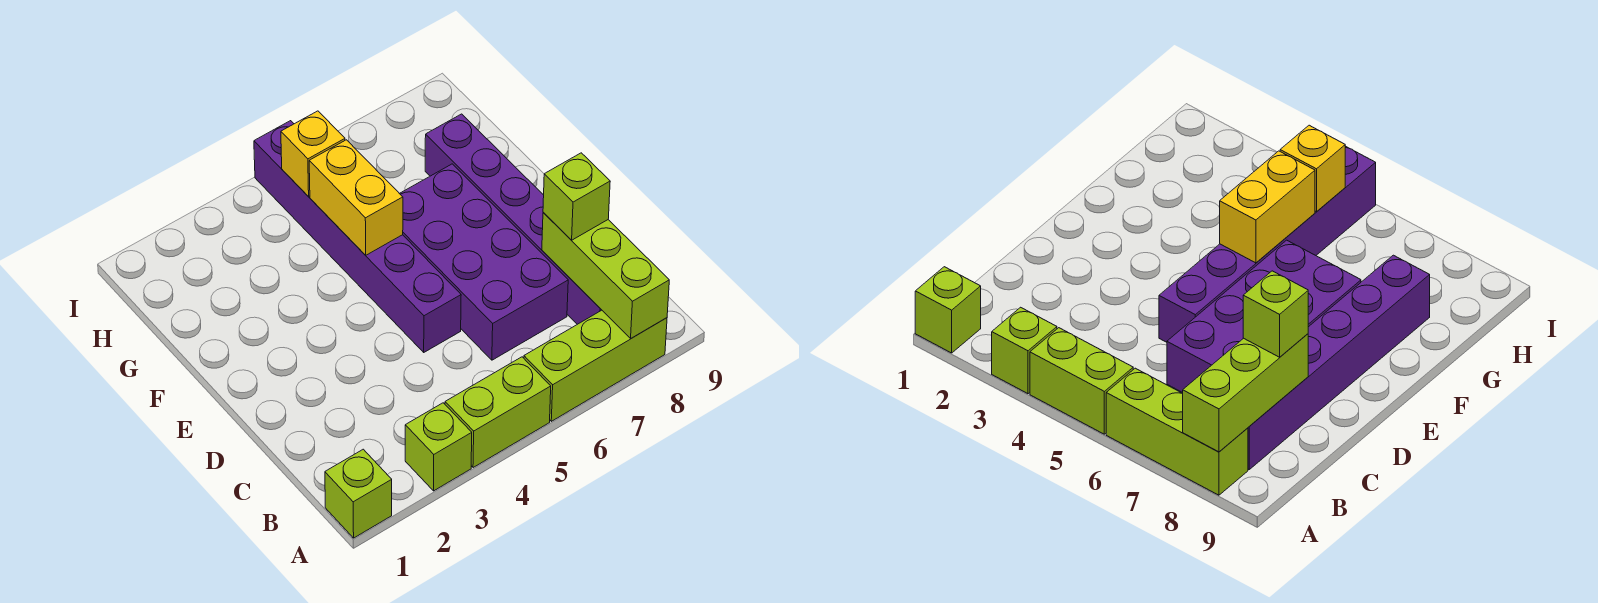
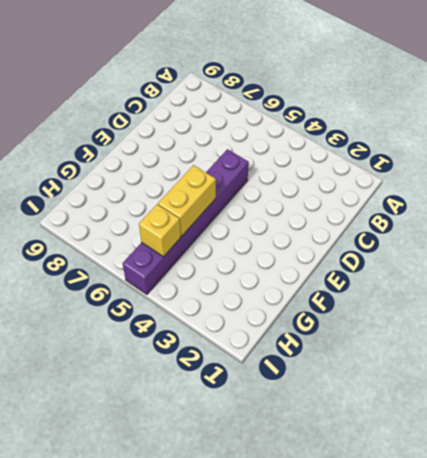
none -> lime 1x1 brick [325,449,392,538]
none -> lime 1x1 brick [405,403,472,491]

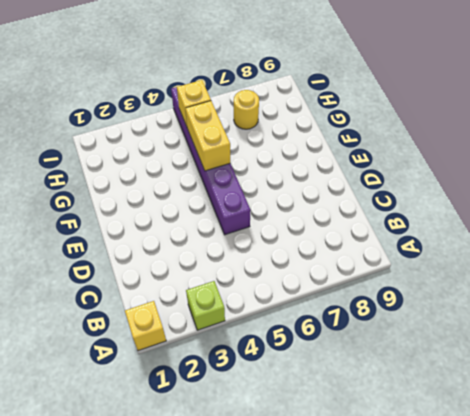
yellow 1x1 brick [125,301,166,351] -> lime 1x1 brick [325,449,392,538]
yellow 1x1 round brick [234,90,259,129] -> none
none -> lime 1x2 brick [445,357,551,468]
none -> lime 1x3 brick [524,310,667,421]

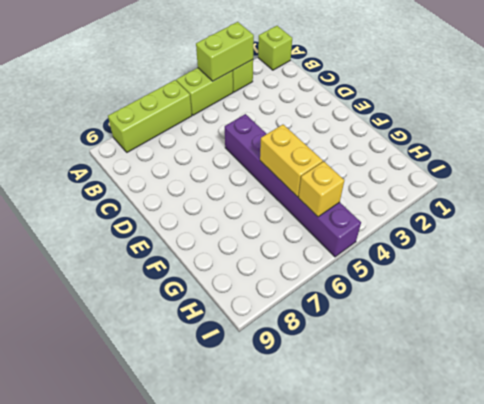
lime 1x2 brick [196,22,254,81] -> none
none -> purple 1x6 brick [425,114,601,324]
none -> purple 2x4 brick [400,164,568,360]

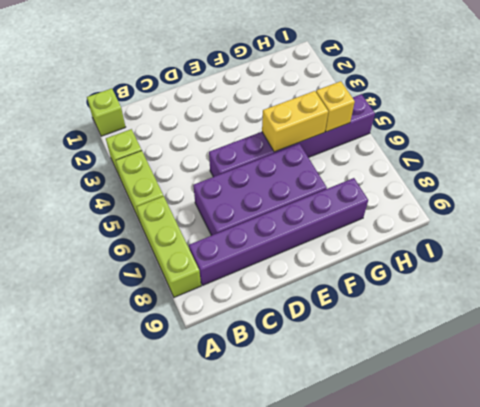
none -> lime 1x3 brick [542,212,669,338]
none -> lime 1x1 brick [543,153,610,240]

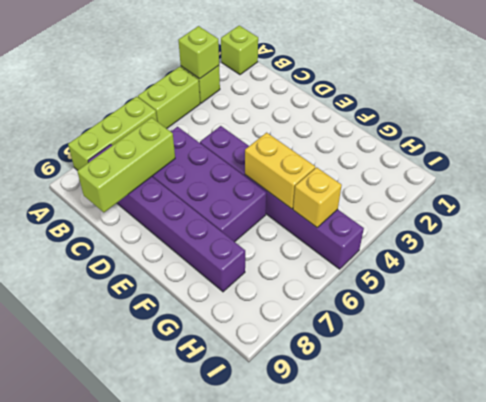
lime 1x1 brick [178,26,219,79] -> lime 1x1 brick moved to [543,153,610,240]
lime 1x3 brick [77,118,175,212] -> lime 1x3 brick turned to [542,212,669,338]

